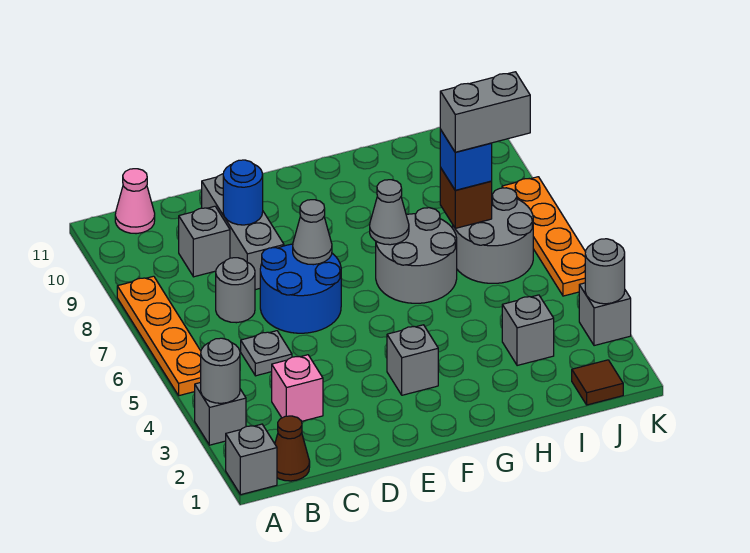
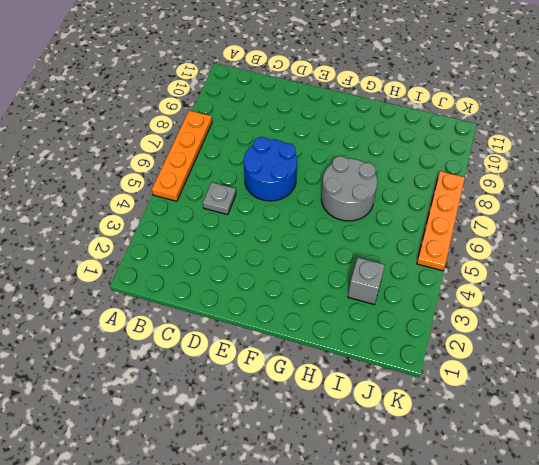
none -> grey 1x1 brick [226,424,277,495]
none -> grey 1x1 brick [195,383,246,445]
none -> brown 1x1 cone [275,416,310,481]

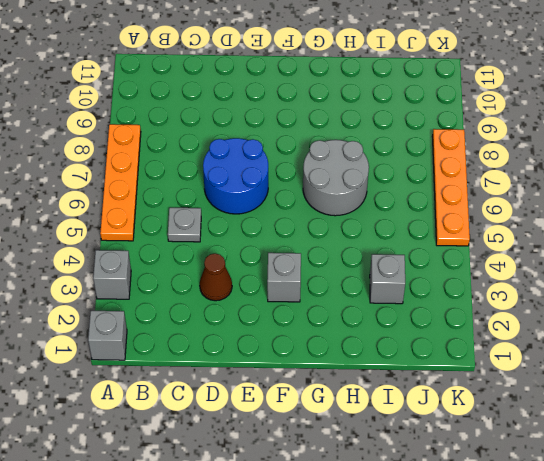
brown 1x1 cone [200,254,232,301] -> brown 1x1 cone moved to [275,416,310,481]
none -> pink 1x1 cone [115,169,155,234]
none -> pink 1x1 brick [272,355,323,421]
none -> grey 1x1 round brick [216,258,255,323]

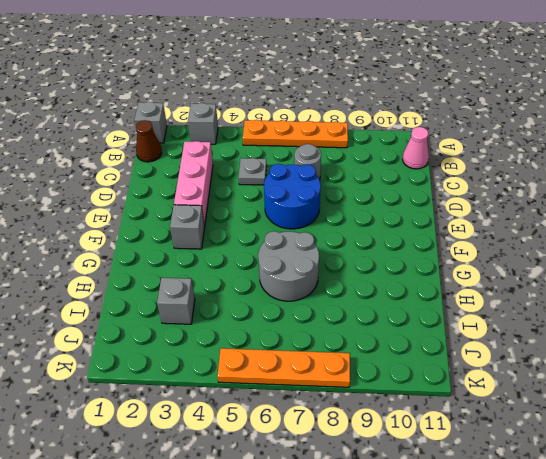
pink 1x3 brick [174,141,213,226] -> pink 1x1 brick [272,355,323,421]
none -> grey 1x1 brick [179,206,230,277]
none -> grey 1x3 brick [202,174,284,290]
none -> grey 2x2 round brick [453,188,533,283]

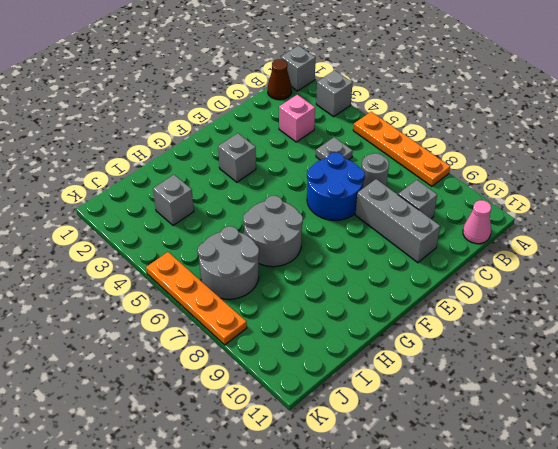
none -> brown 1x1 tile [572,360,623,405]
none -> grey 1x1 brick [579,283,631,346]
none -> grey 1x1 round brick [201,338,240,403]

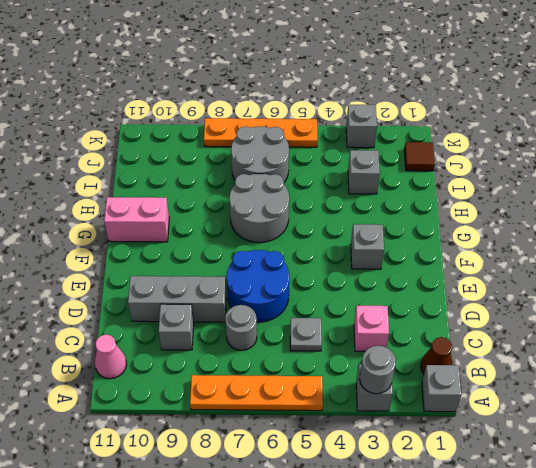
pink 1x2 brick [104,197,169,242] -> none
none -> blue 1x1 round brick [223,160,263,225]
none -> grey 1x1 cone [293,200,332,265]
none -> grey 1x1 cone [370,180,409,245]

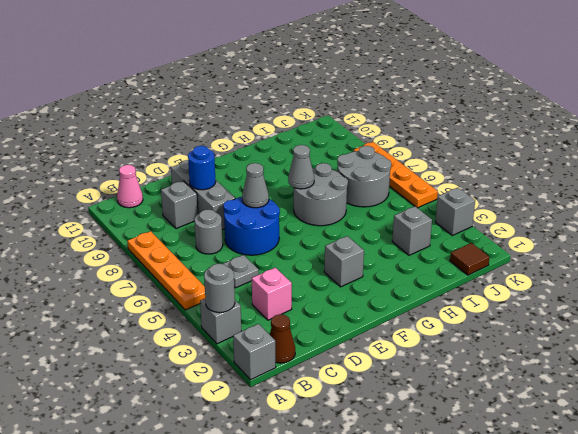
none -> brown 1x1 brick [440,168,492,228]
none -> grey 1x1 round brick [585,239,625,304]
none -> blue 1x1 brick [440,130,492,190]

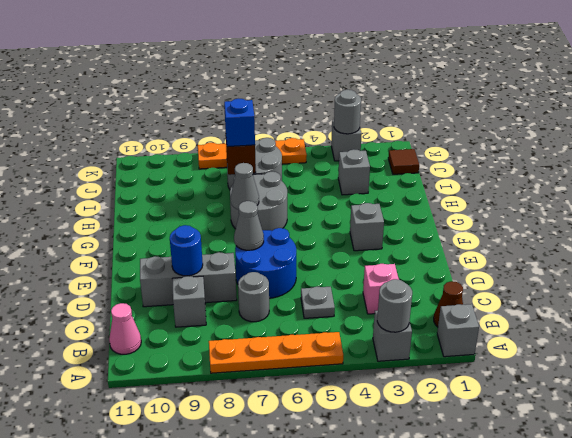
none -> grey 1x2 brick [440,72,530,152]

